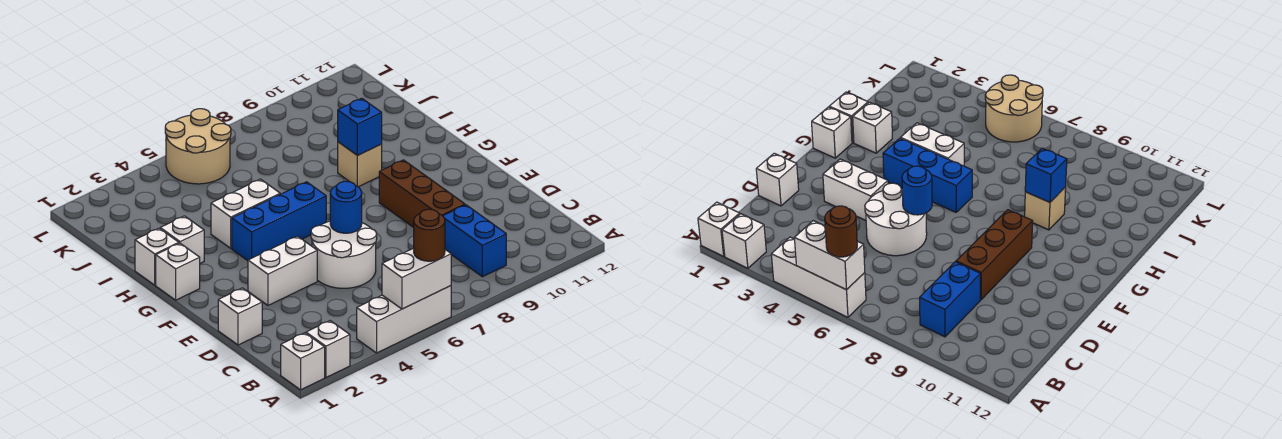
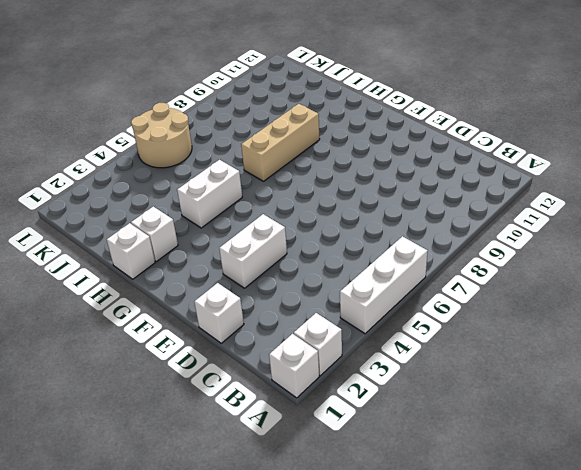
tan 1x3 brick [241,104,320,181] -> tan 1x1 brick [338,142,382,187]
none -> blue 1x2 brick [443,205,506,277]
none -> white 2x2 round brick [311,221,377,288]
none -> brown 1x3 brick [379,160,465,228]

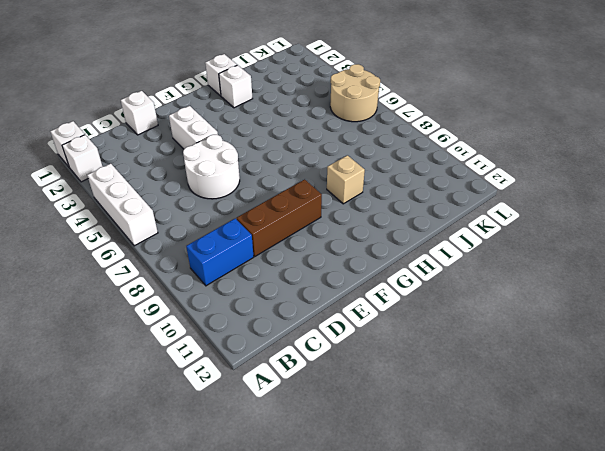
none -> white 1x1 brick [156,243,200,300]
none -> blue 1x3 brick [232,182,326,261]
none -> white 1x2 brick [211,179,280,248]

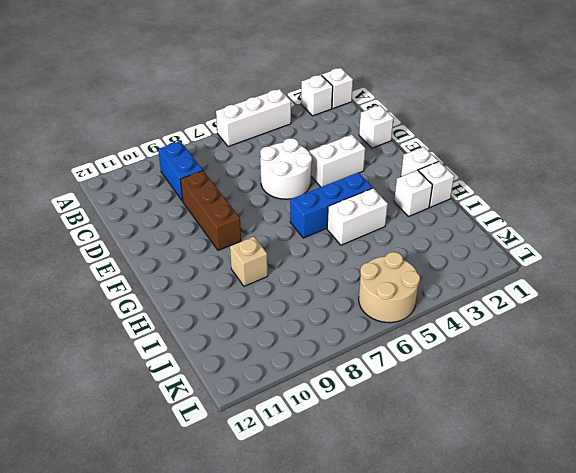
none -> white 1x2 brick [382,248,451,309]
none -> blue 1x1 round brick [330,181,362,233]
none -> blue 1x1 brick [338,98,382,156]

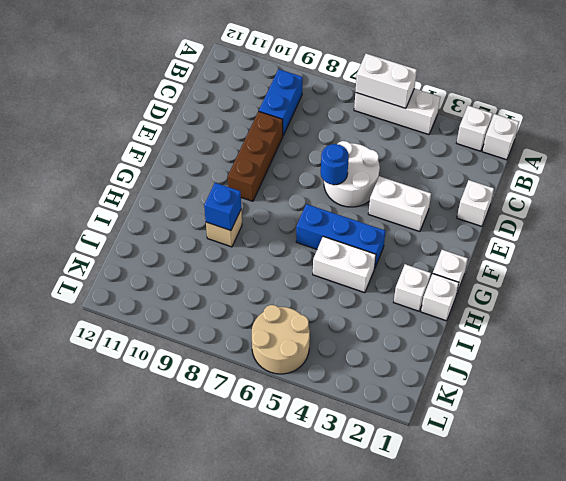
none -> brown 1x1 round brick [414,209,445,261]

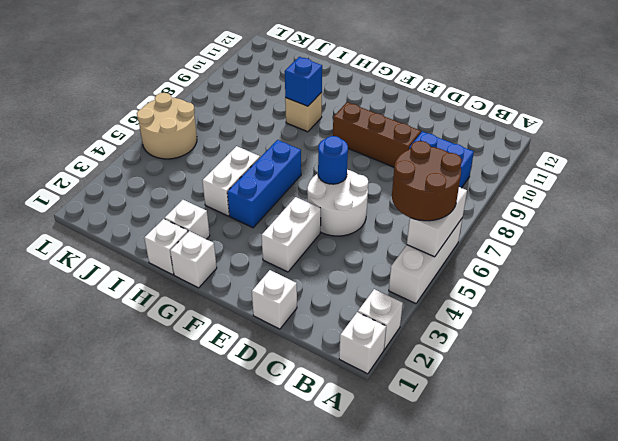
brown 2x2 round brick [392,141,462,221] -> brown 1x1 round brick [414,209,445,261]

